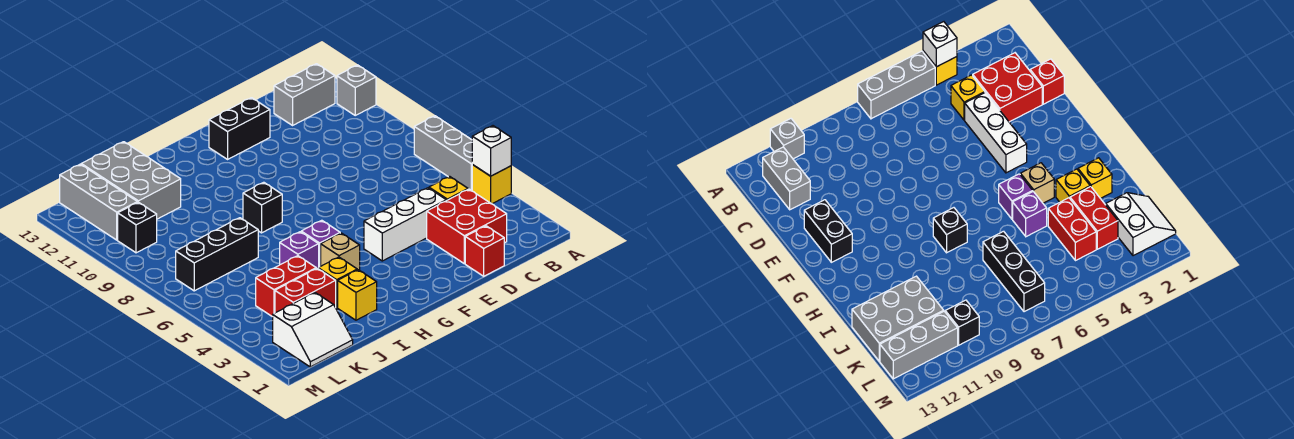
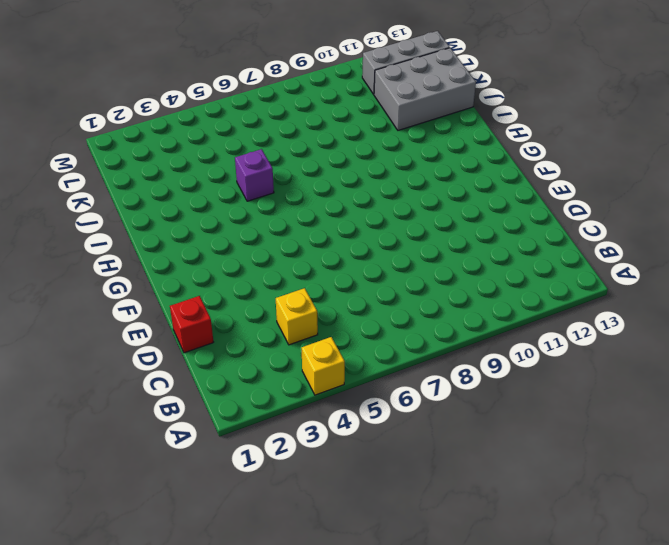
none -> grey 1x3 brick [414,116,472,191]
none -> grey 1x1 brick [337,65,376,115]
none -> grey 1x2 brick [274,64,335,125]

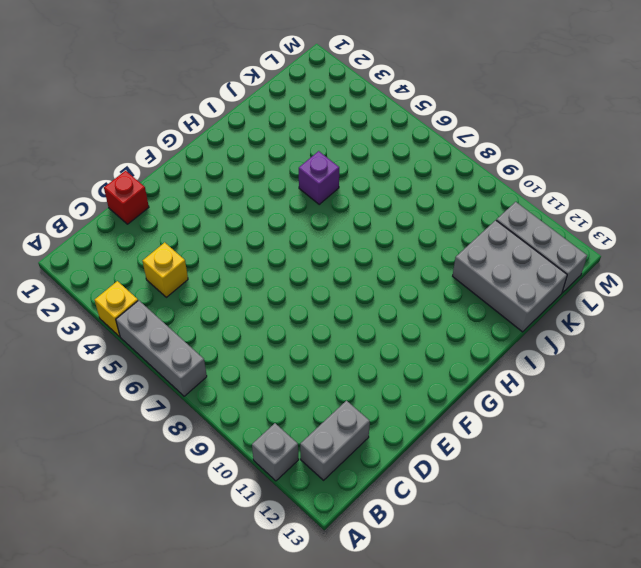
none -> red 2x2 brick [427,189,507,264]
none -> white 1x3 brick [364,188,446,261]
none -> black 1x2 brick [209,98,270,159]

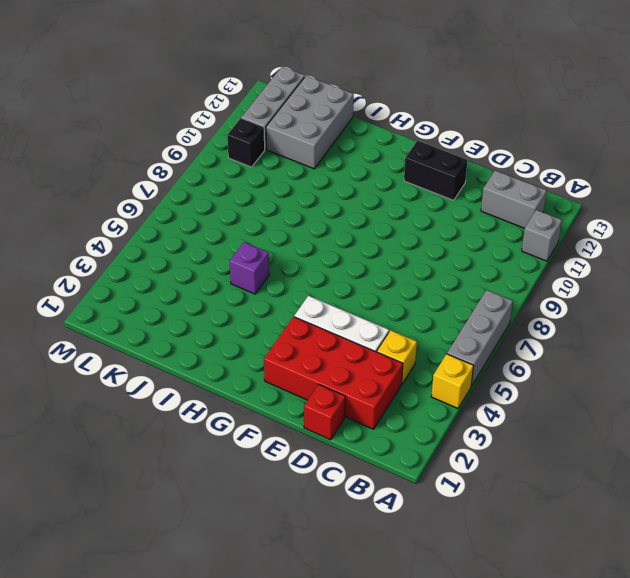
red 2x4 brick [264,317,403,429] -> red 2x2 brick [427,189,507,264]
none -> tan 1x1 brick [321,233,360,270]
none -> purple 1x1 brick [301,220,340,267]
none -> black 1x1 brick [243,182,282,233]

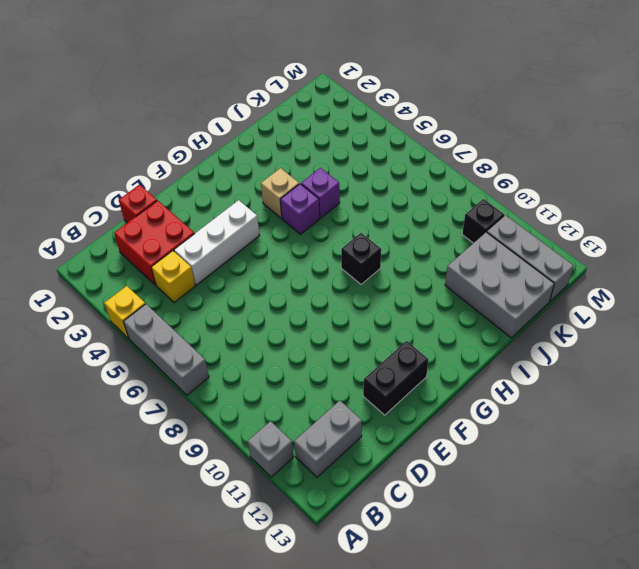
none -> yellow 1x1 brick [338,270,377,320]
none -> yellow 1x1 brick [318,257,357,307]
none -> red 1x2 brick [275,268,336,313]

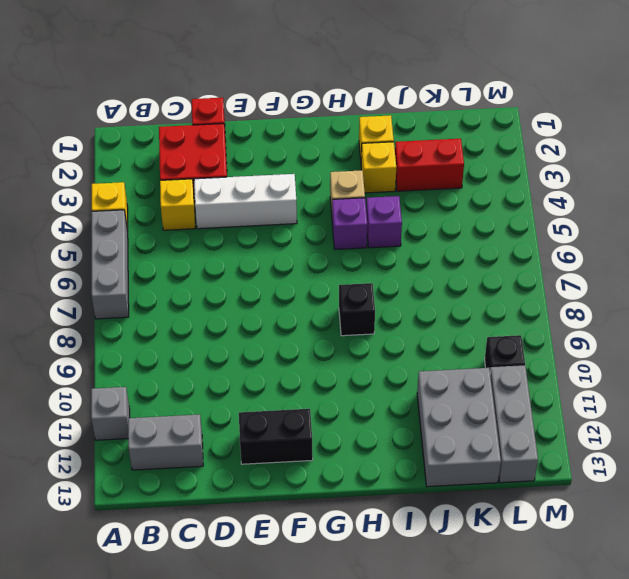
none -> red 1x2 brick [256,256,316,317]
none -> black 1x3 brick [176,218,258,291]
none -> white 2x2 slope [273,292,353,367]

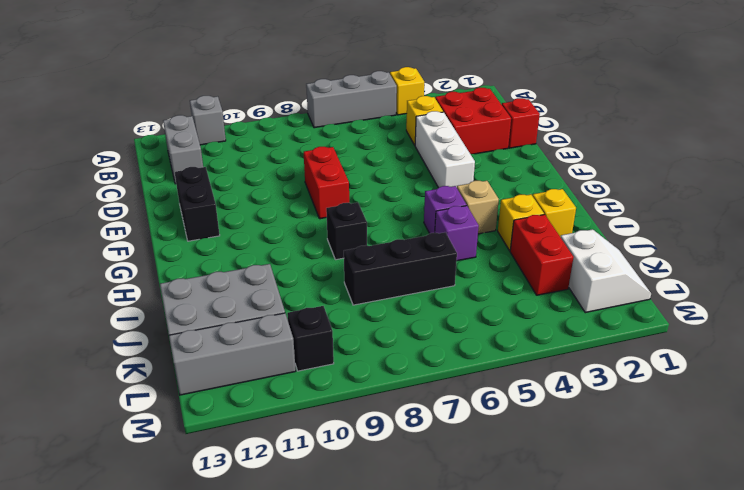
red 1x2 brick [304,147,349,219] -> red 1x2 brick moved to [256,256,316,317]
black 1x3 brick [344,232,457,305] -> black 1x3 brick turned to [176,218,258,291]
none -> white 1x1 brick [472,126,511,176]

